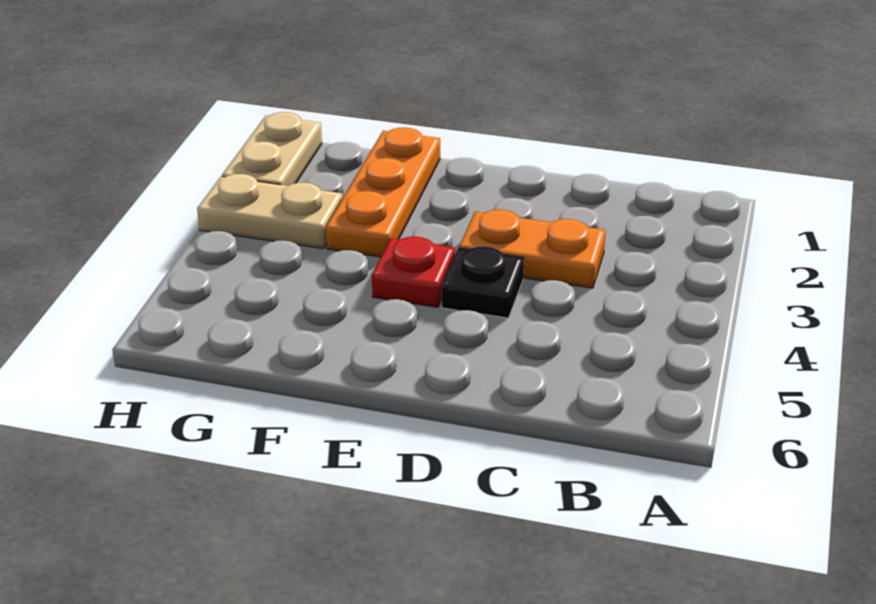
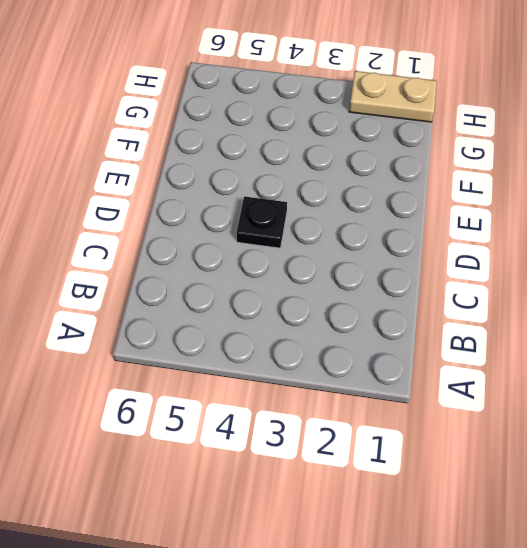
none -> orange 1x2 plate [459,210,606,288]
none -> red 1x1 plate [372,237,455,307]

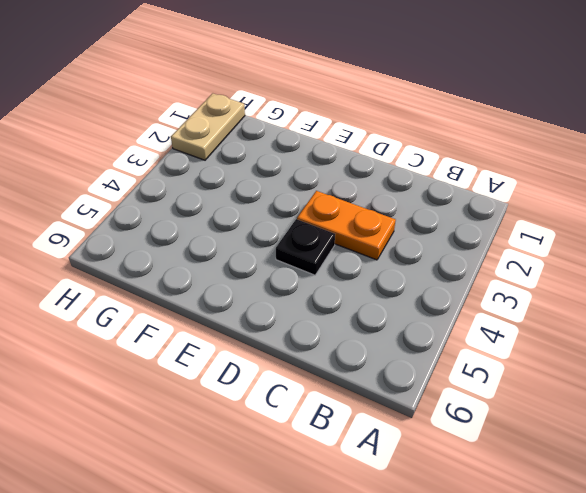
none -> red 1x1 plate [372,237,455,307]
none -> orange 1x3 plate [326,128,440,257]

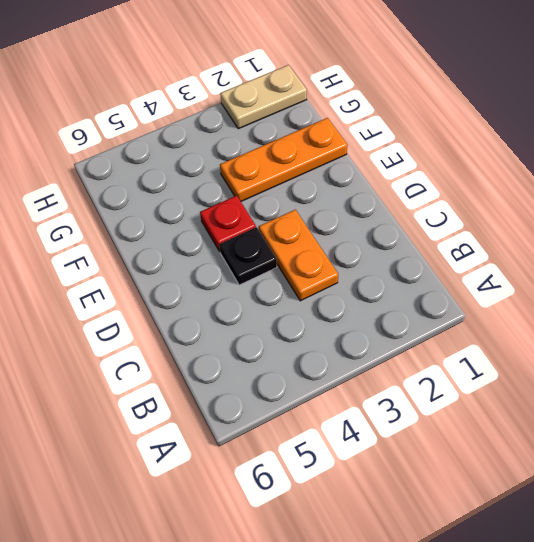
none -> tan 1x2 plate [197,174,343,249]

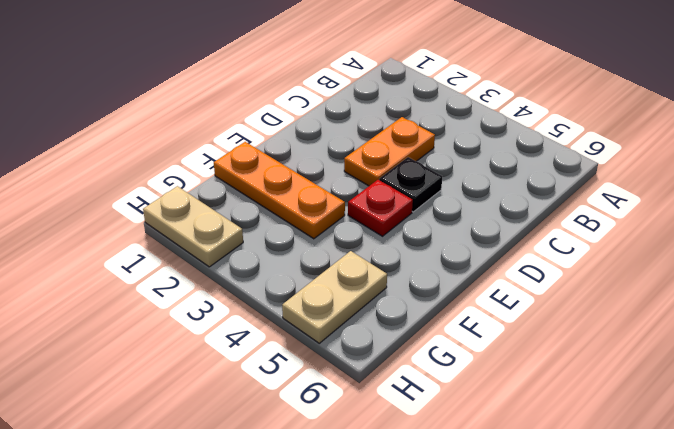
tan 1x2 plate [282,251,387,343] -> tan 1x2 plate moved to [197,174,343,249]

